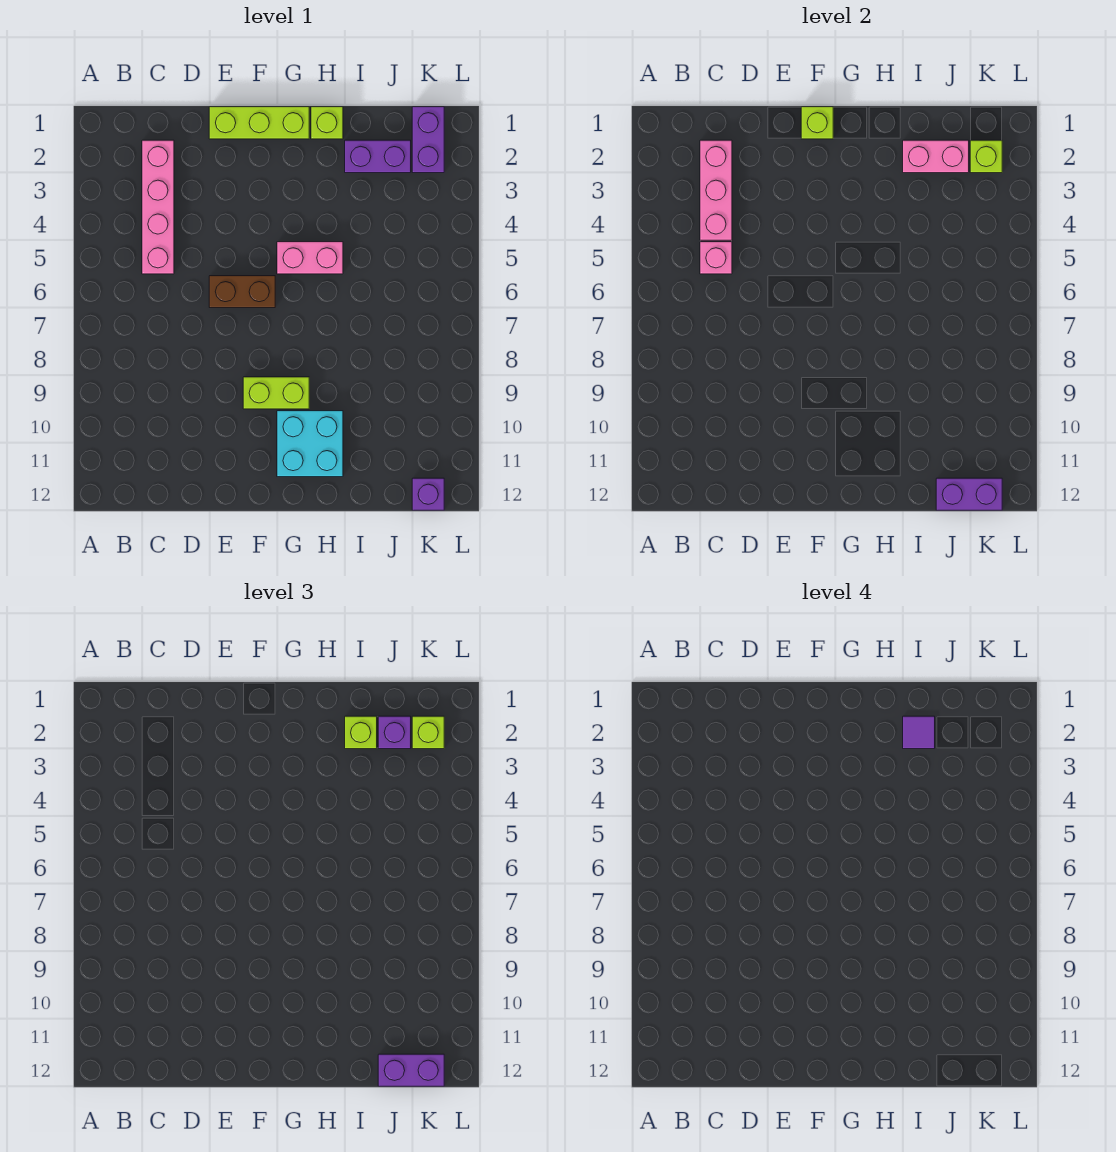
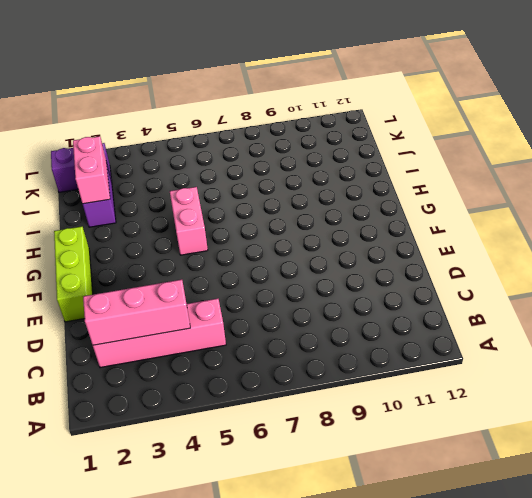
none -> brown 1x2 brick [209,276,275,308]
none -> lime 1x2 brick [243,377,309,409]
none -> cyan 2x2 brick [277,411,343,477]

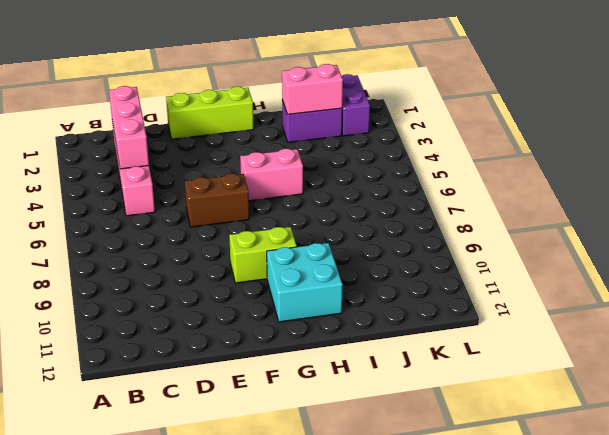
none -> lime 1x1 brick [311,107,343,139]
none -> purple 1x1 brick [412,478,444,510]
none -> pink 1x1 brick [700,242,732,274]

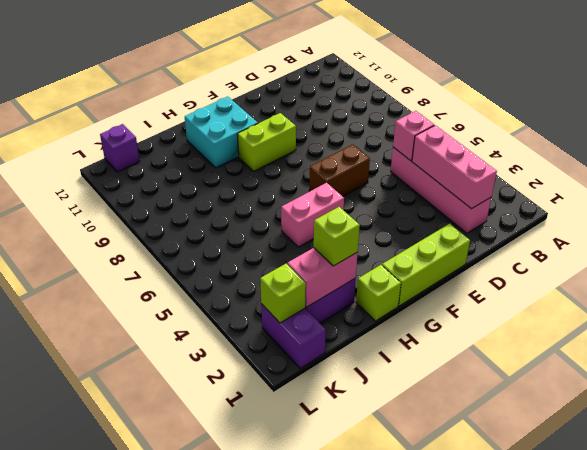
none -> lime 1x1 brick [801,107,833,139]
none -> purple 1x2 brick [936,478,1002,510]
none -> purple 1x1 brick [378,716,411,749]

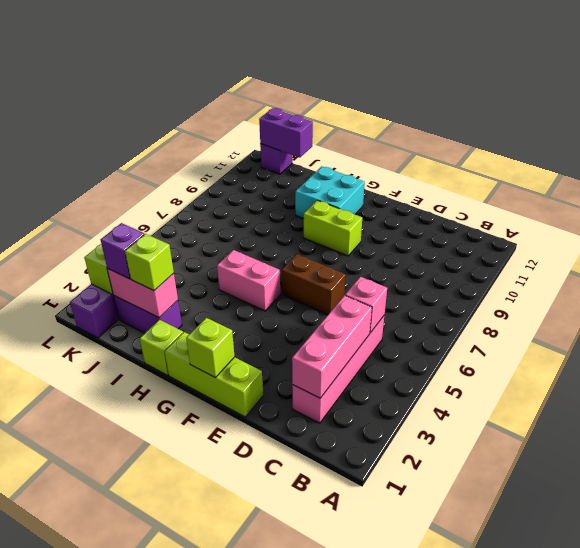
none -> purple 1x2 brick [378,1054,444,1086]
none -> lime 1x1 brick [412,716,444,749]
none -> purple 1x1 tile [903,716,935,749]

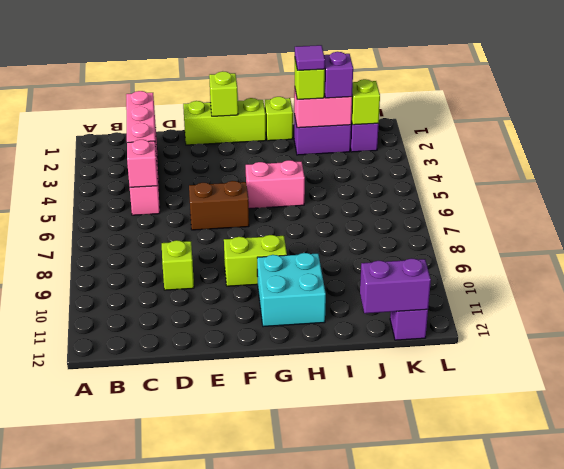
lime 1x1 brick [162,240,194,290] -> lime 1x1 brick moved to [412,716,444,749]
none -> purple 1x2 brick [378,1054,444,1086]

